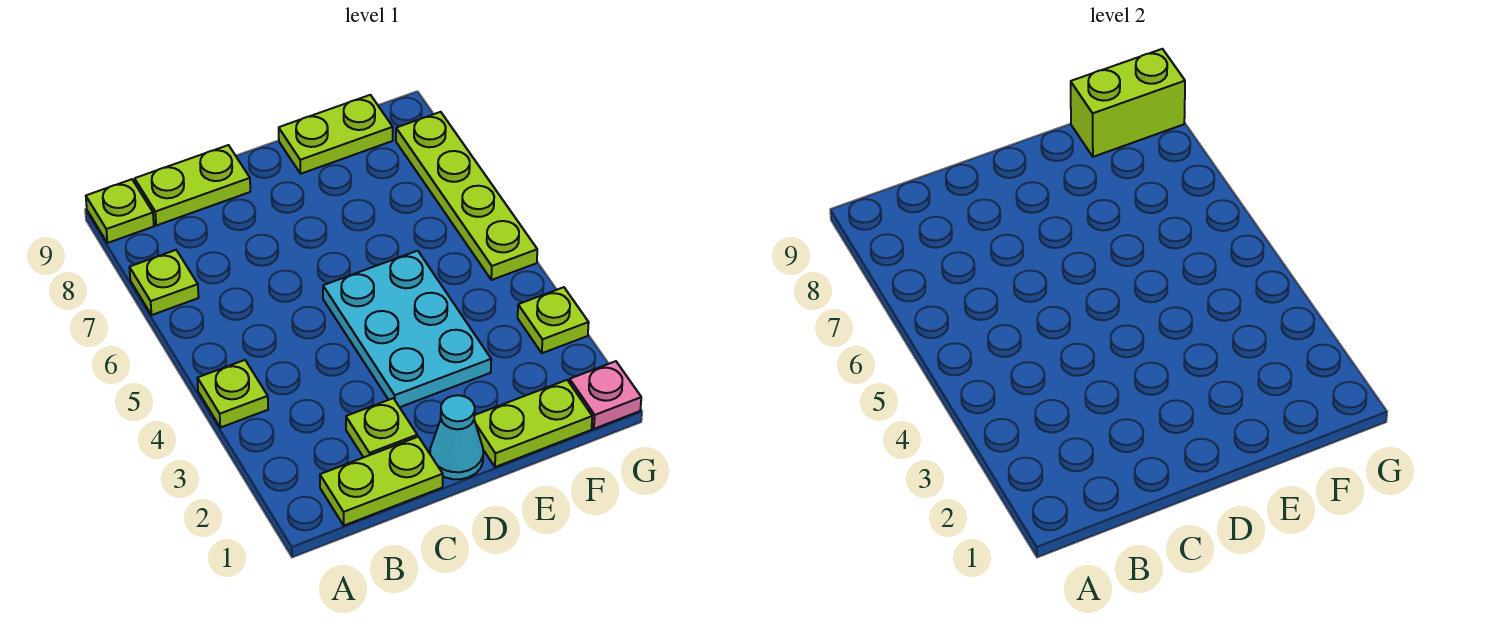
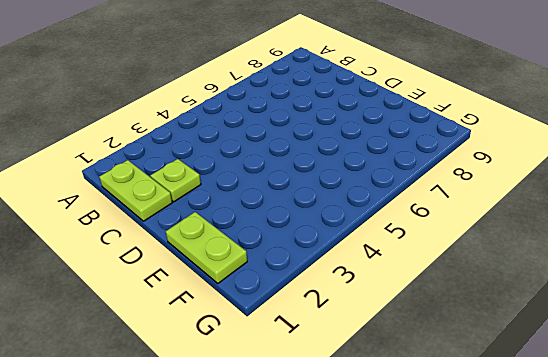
none -> lime 1x1 plate [197,360,268,428]
none -> lime 1x1 plate [129,250,198,315]
none -> lime 1x1 plate [86,179,154,243]

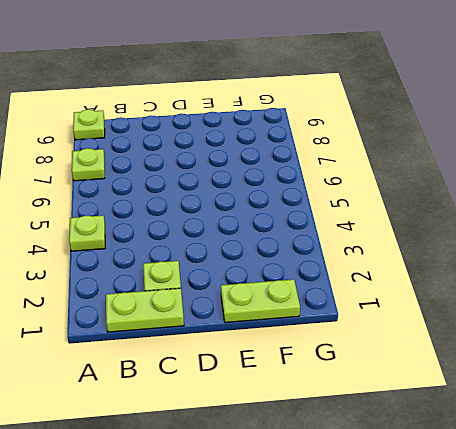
none -> lime 1x2 plate [135,145,250,226]
none -> cyan 1x1 cone [430,395,483,479]
none -> cyan 2x3 plate [323,251,491,407]

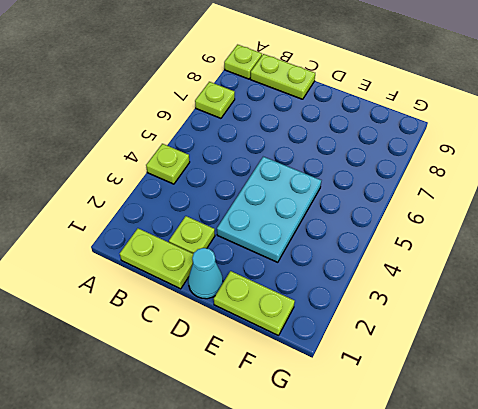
none -> lime 1x2 plate [279,95,393,174]
none -> pink 1x1 plate [569,361,641,429]
none -> lime 1x1 plate [518,287,589,353]

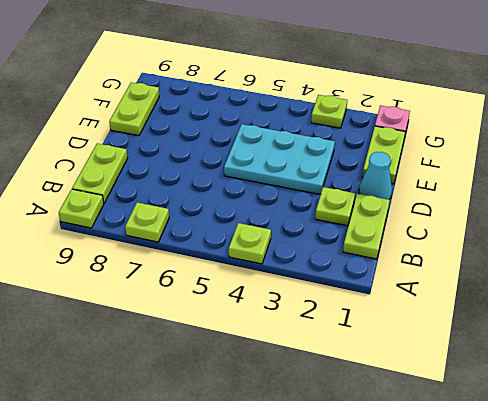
none -> lime 1x4 plate [396,112,537,280]
none -> lime 1x2 brick [1071,49,1185,157]

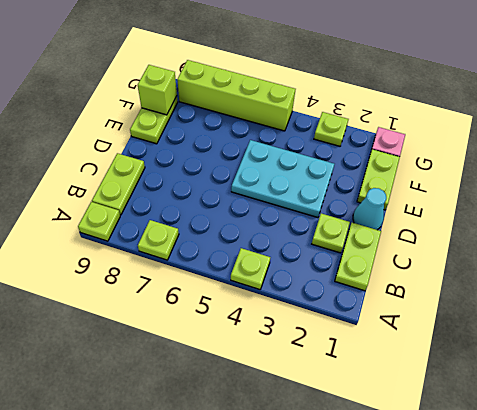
lime 1x1 brick [138,65,177,115] -> lime 1x2 brick [1071,49,1185,157]
lime 1x4 brick [177,60,296,131] -> lime 1x4 plate [396,112,537,280]

